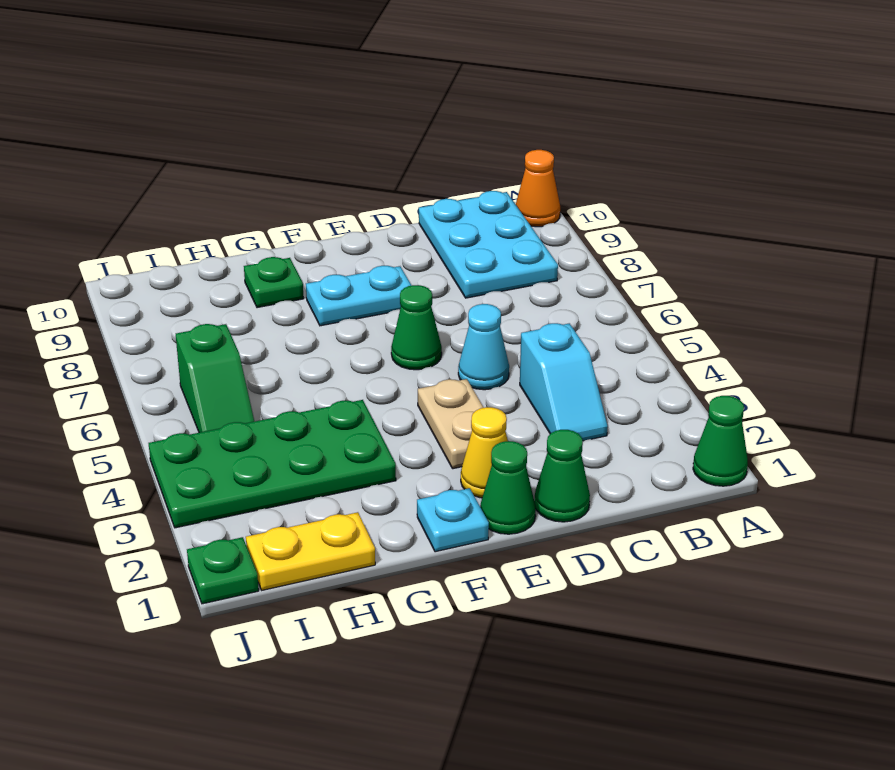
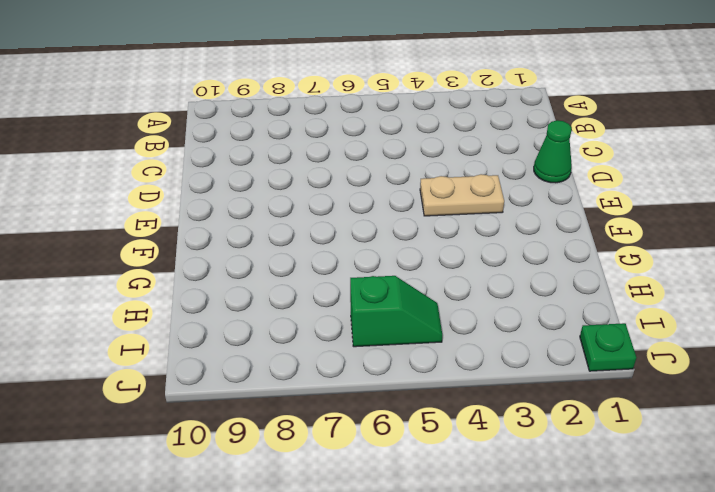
none -> green 1x1 cone [693,396,748,486]
none -> orange 1x1 cone [516,150,560,227]
none -> cyan 2x3 plate [419,191,558,298]

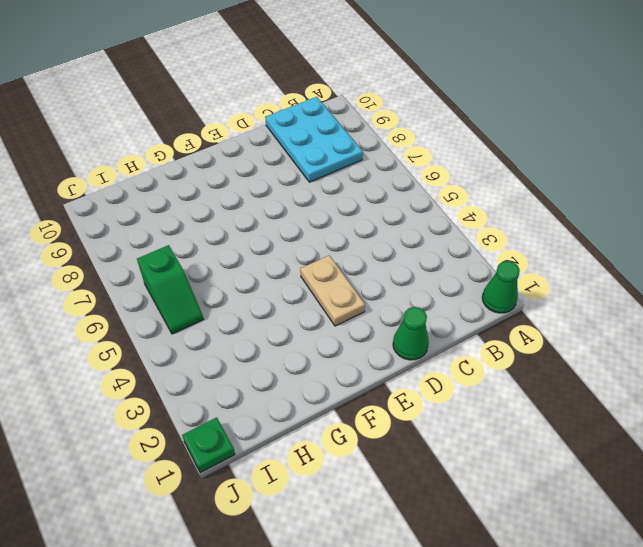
none -> orange 1x1 cone [516,150,560,227]
none -> cyan 1x2 slope [520,323,608,441]
none -> cyan 1x1 cone [458,304,509,390]

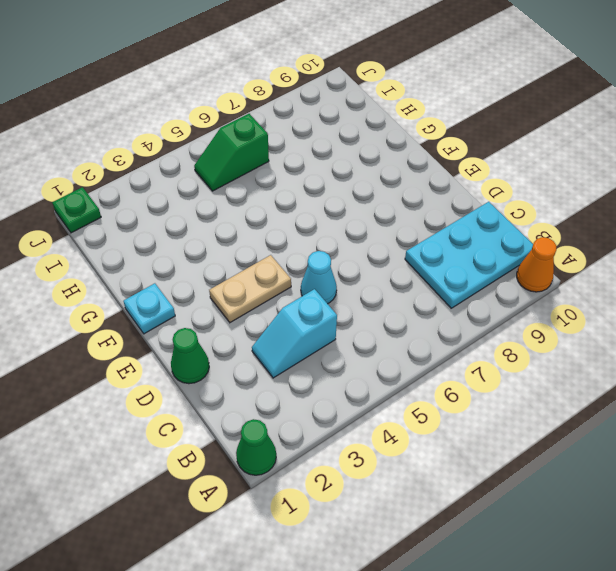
none -> green 1x1 cone [480,441,536,534]
none -> yellow 1x1 cone [461,407,508,498]
none -> green 1x1 cone [391,285,442,370]

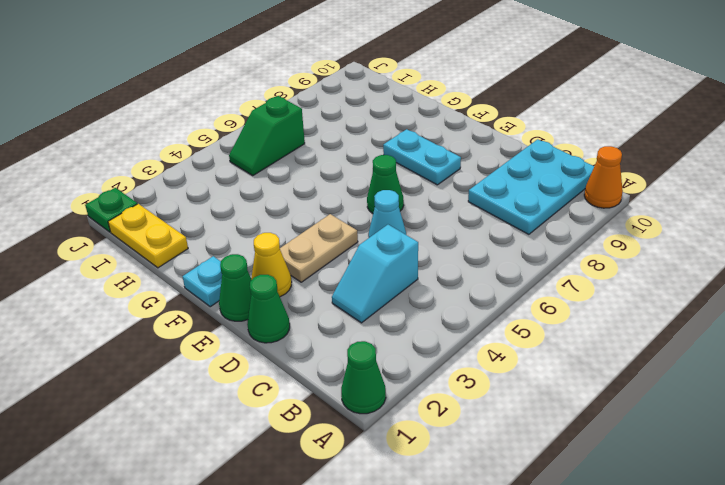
none -> green 2x4 plate [149,400,396,528]
none -> green 1x1 plate [244,257,304,308]

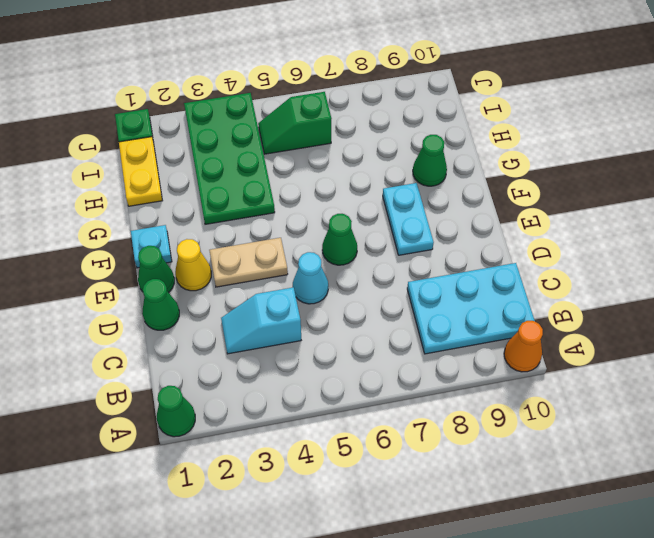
green 1x1 cone [413,135,447,186] -> green 1x1 plate [244,257,304,308]

